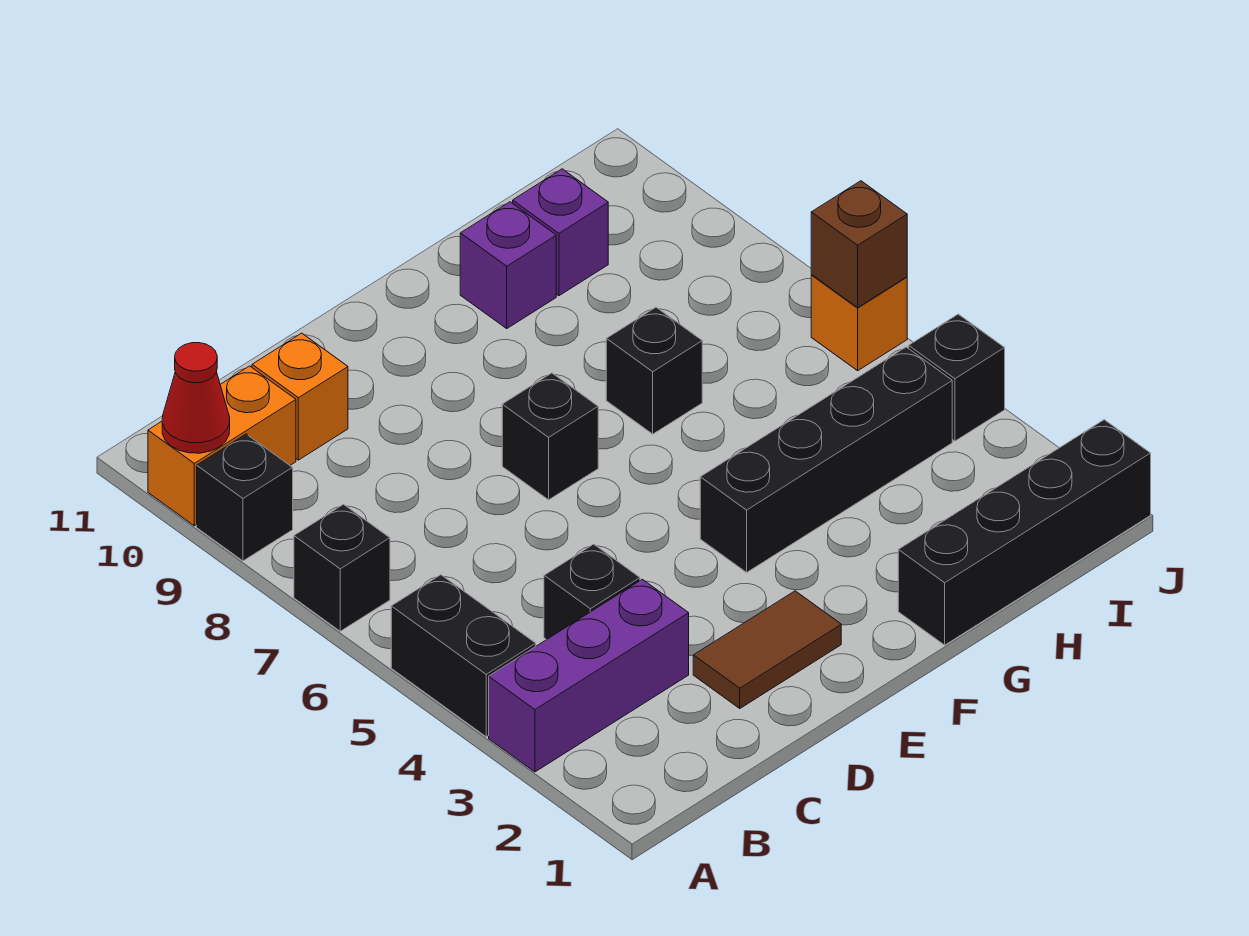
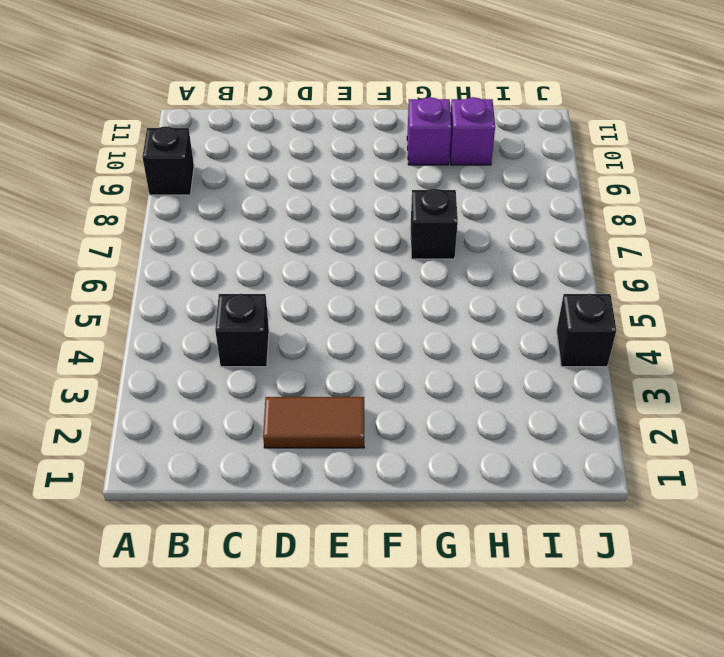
none -> purple 1x3 brick [489,579,689,772]
none -> black 1x2 brick [391,575,536,737]
none -> black 1x1 brick [294,504,390,631]

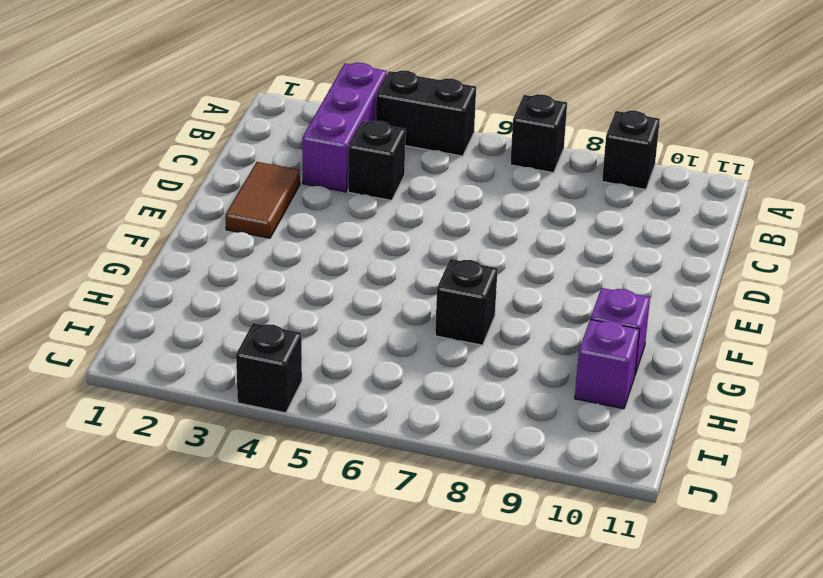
none -> orange 1x2 brick [148,366,296,526]
none -> orange 1x1 brick [252,333,348,460]
none -> black 1x1 brick [502,373,598,500]

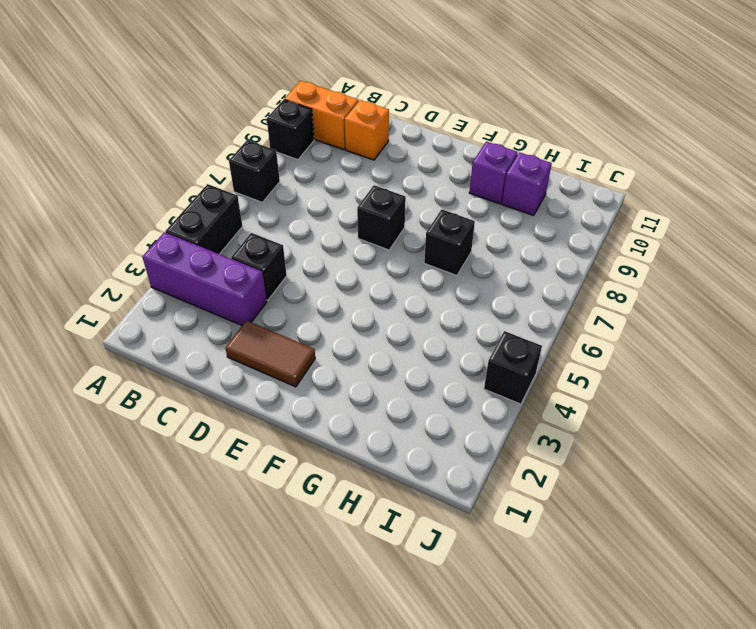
none -> black 1x4 brick [700,347,952,572]
none -> black 1x4 brick [898,420,1151,645]
none -> orange 1x1 brick [811,275,907,371]

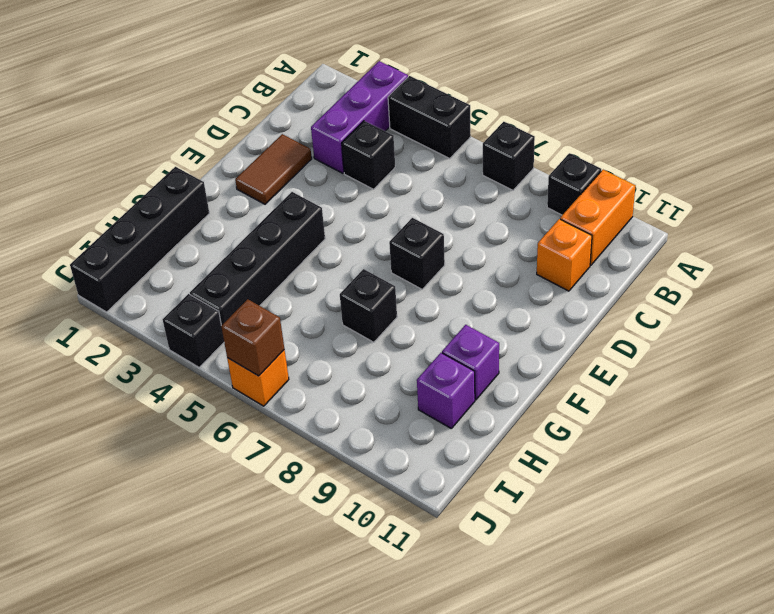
none -> red 1x1 cone [162,343,230,453]

